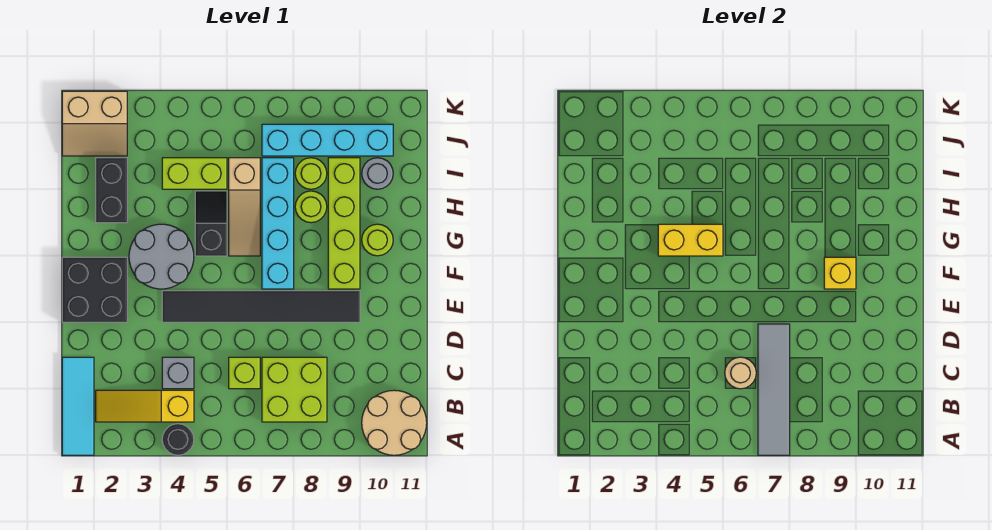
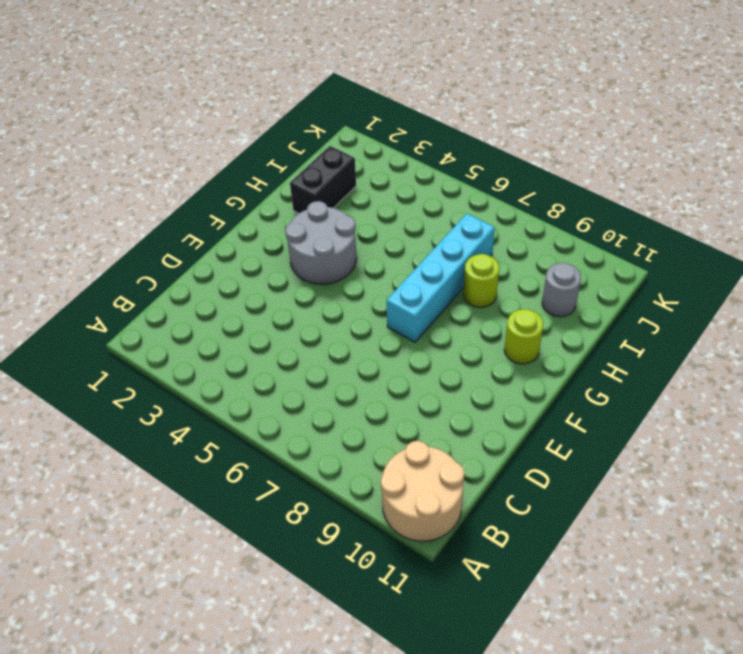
none -> cyan 1x3 tile [62,357,94,455]
none -> black 1x1 round brick [162,424,194,455]
none -> yellow 1x3 slope [96,390,194,422]

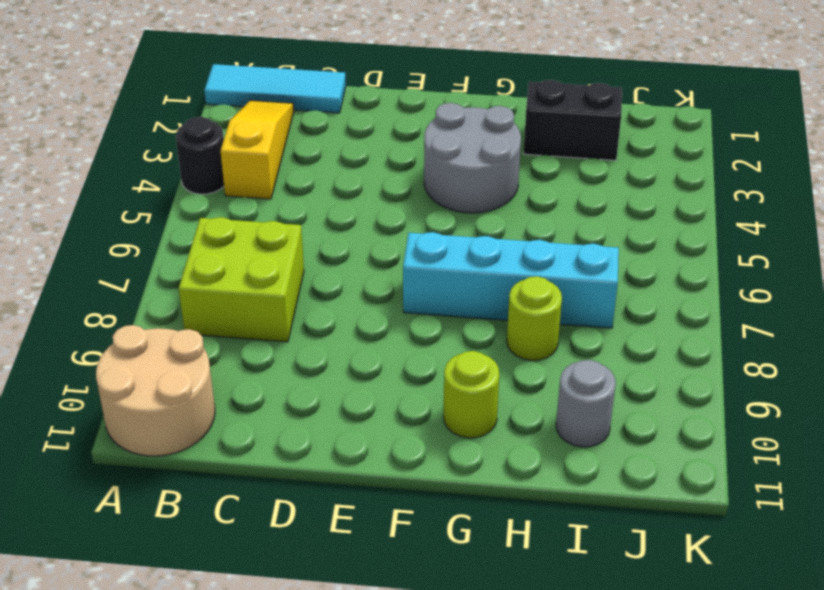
none -> grey 1x1 brick [162,357,194,389]
none -> lime 1x1 brick [229,357,260,389]
none -> black 2x2 brick [62,257,127,322]

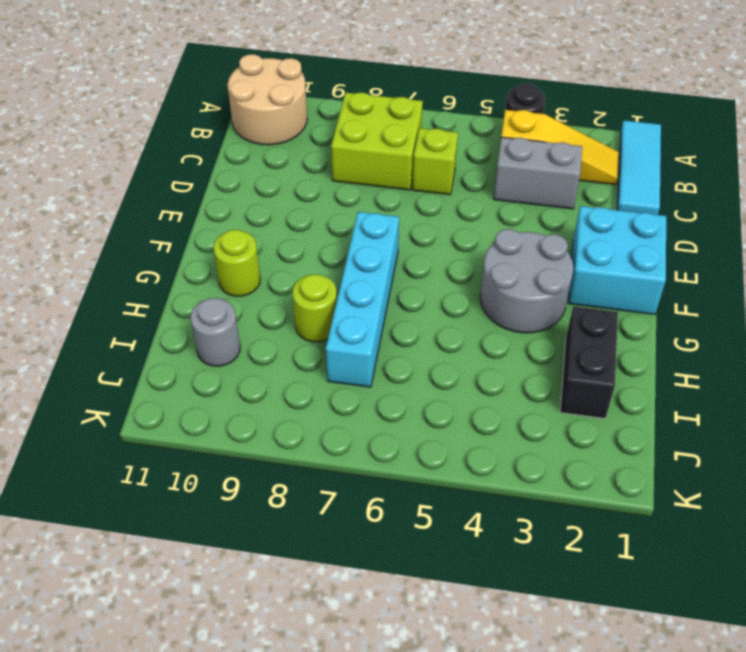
grey 1x2 brick [493,137,582,209] -> grey 1x1 brick [162,357,194,389]
cyan 2x2 brick [568,206,666,314] -> black 2x2 brick [62,257,127,322]
none -> black 1x6 tile [162,291,360,322]
none -> lime 1x4 brick [328,158,360,289]
none -> black 1x2 slope [195,191,227,256]

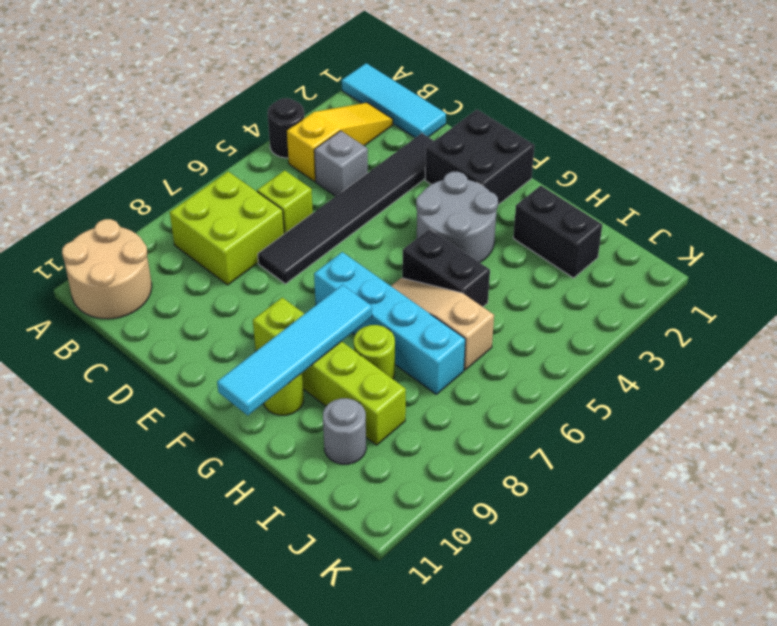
black 1x6 tile [258,133,434,284] -> black 1x6 tile moved to [162,291,360,322]
black 1x2 brick [402,229,490,307] -> black 1x2 slope [195,191,227,256]
cyan 1x4 tile [217,285,372,415] -> none
none -> lime 1x2 brick [162,158,227,189]
none -> lime 1x1 round brick [295,158,327,189]
none -> tan 2x2 slope [62,91,127,156]

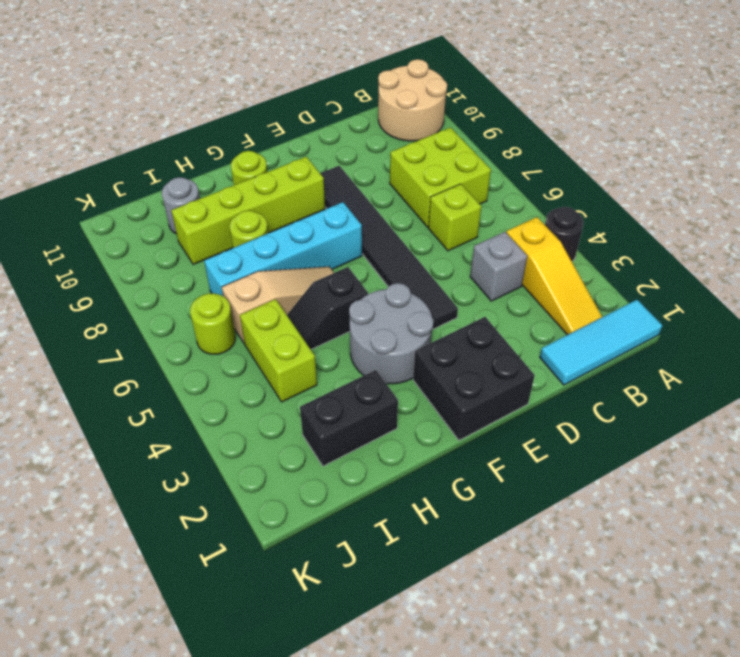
lime 1x1 round brick [190,293,235,354] -> lime 1x1 round brick moved to [295,158,327,189]
none -> tan 2x2 slope [62,91,127,156]
none -> cyan 1x4 brick [262,124,393,156]
none -> grey 1x4 tile [758,324,790,455]

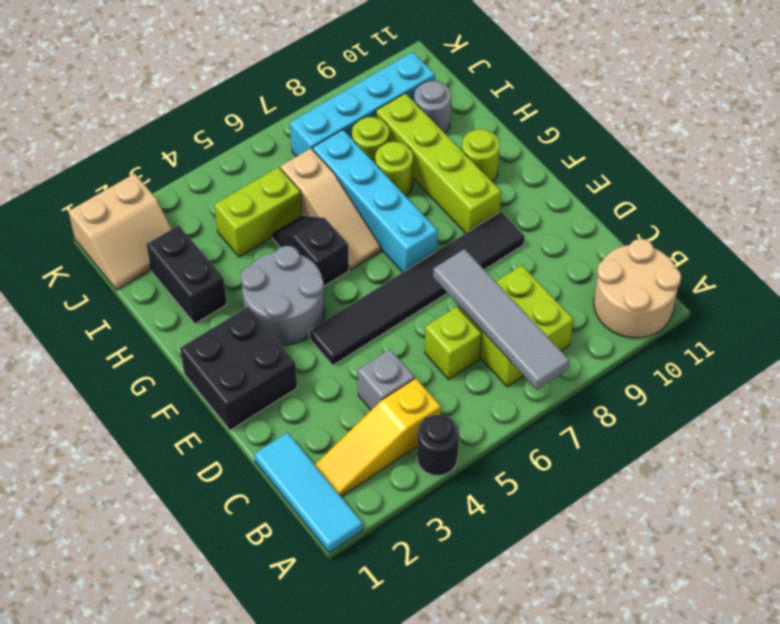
none -> tan 1x1 round brick [725,357,756,389]
none -> yellow 1x1 brick [824,257,856,289]
none -> yellow 1x2 brick [658,224,723,256]

